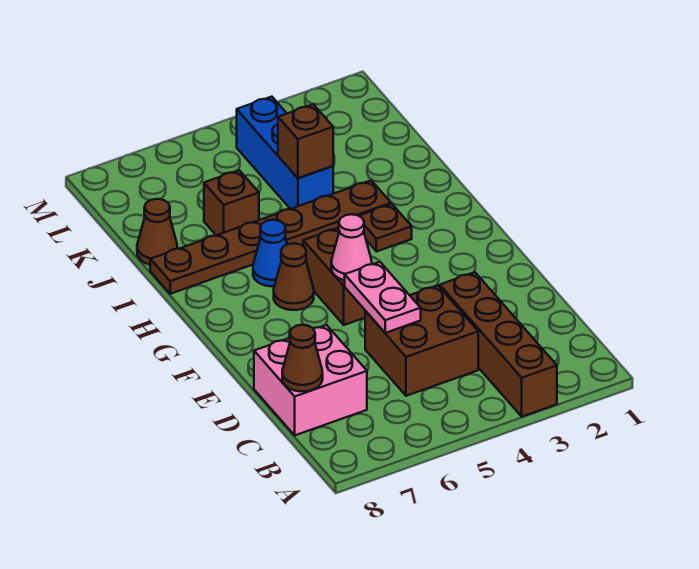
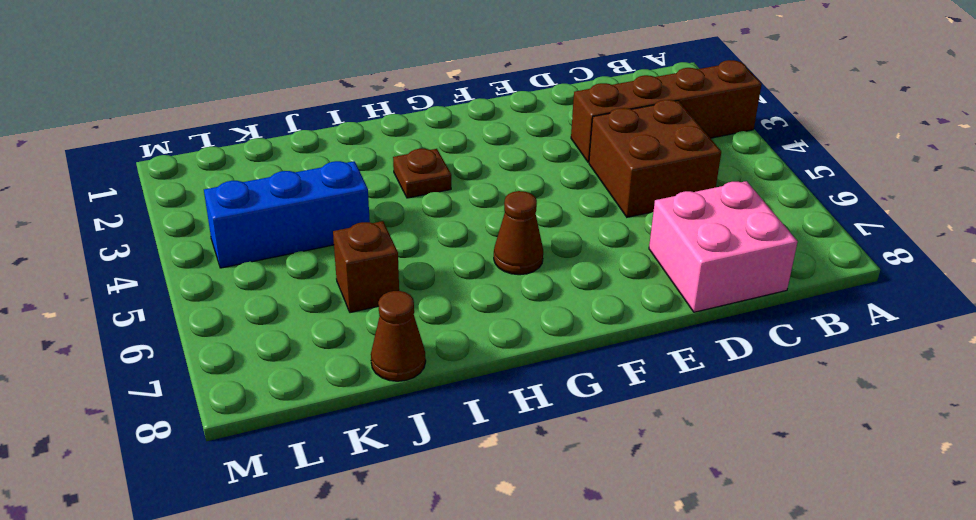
none -> brown 1x2 brick [303,228,365,325]
none -> blue 1x1 cone [253,220,287,286]
none -> brown 1x6 plate [150,181,391,294]

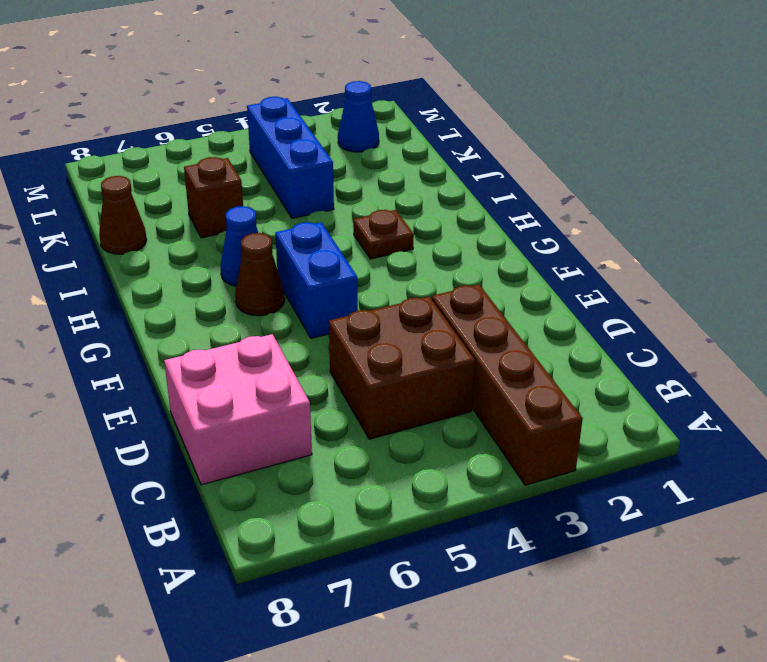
blue 1x2 brick [275,222,358,338] -> brown 1x2 brick [303,228,365,325]
blue 1x1 cone [338,81,379,152] -> none
none -> brown 1x6 plate [150,181,391,294]
none -> brown 1x1 cone [282,325,323,391]
none -> pink 1x2 plate [345,262,421,333]

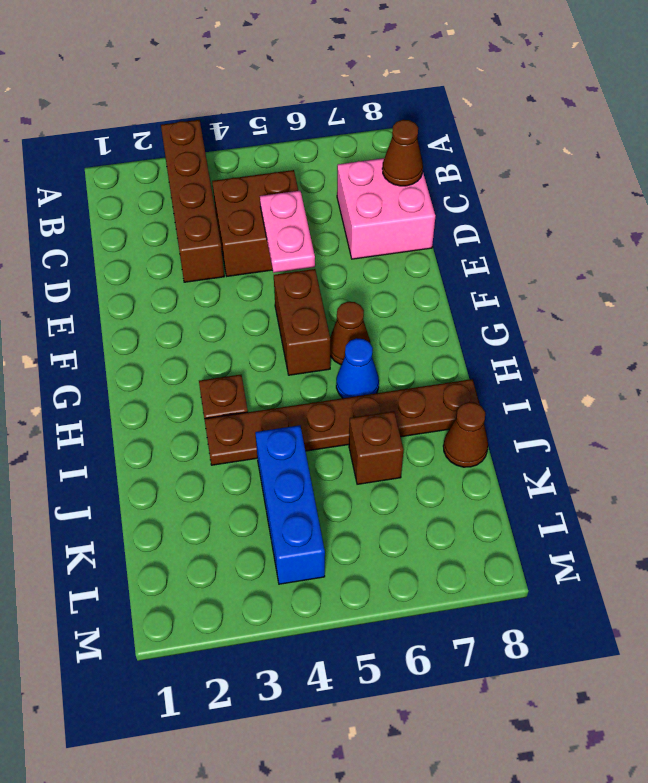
none -> pink 1x1 cone [331,214,372,280]
none -> brown 1x1 brick [278,104,333,178]

